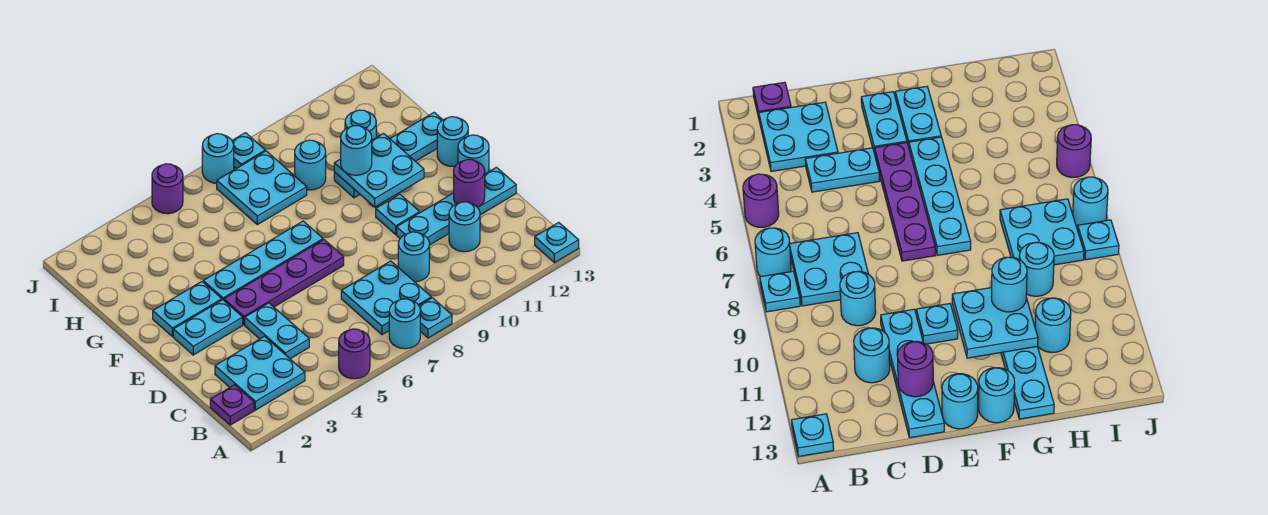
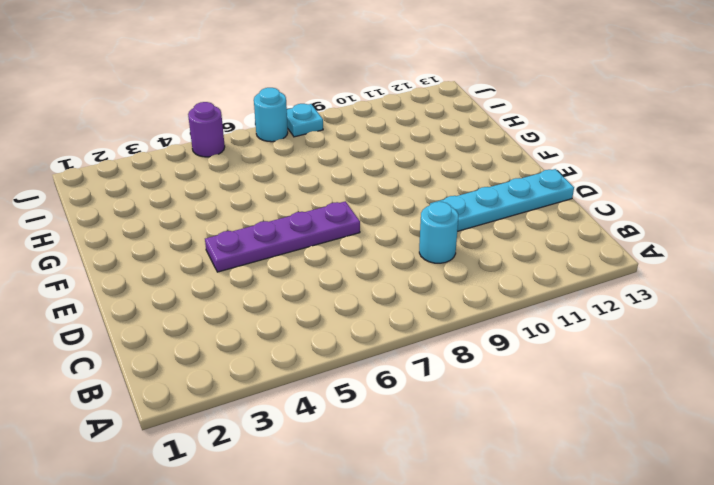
none -> purple 1x1 round brick [339,329,370,379]
none -> cyan 1x1 round brick [389,299,420,349]
none -> cyan 1x1 plate [419,298,452,338]

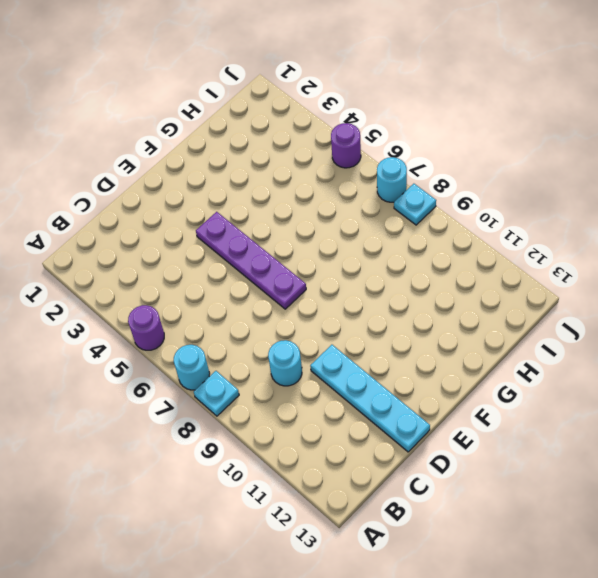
none -> cyan 1x1 plate [535,223,579,263]
none -> purple 1x1 plate [210,385,254,425]
none -> cyan 2x2 plate [215,336,305,410]

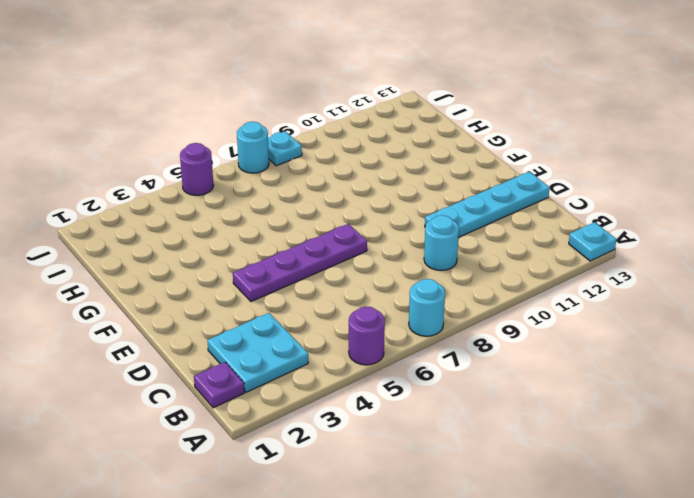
none -> cyan 1x1 plate [419,298,452,338]
none -> cyan 2x2 plate [341,261,431,335]
none -> cyan 1x2 plate [245,303,309,359]

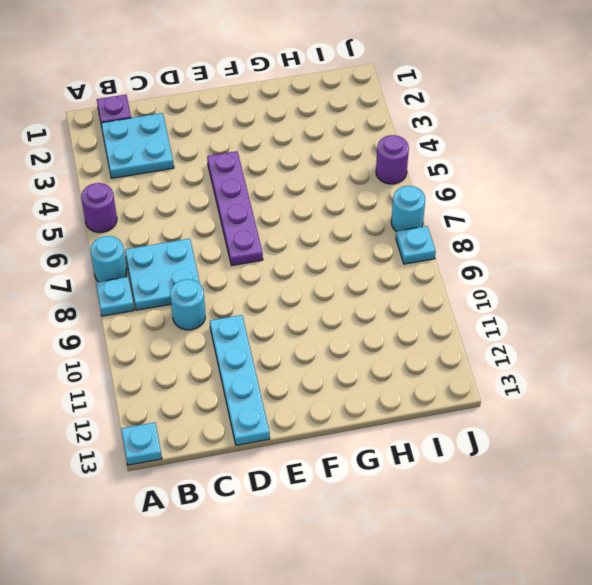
none -> cyan 1x2 plate [245,303,309,359]
none -> cyan 1x1 round brick [449,202,480,252]
none -> cyan 1x2 plate [173,300,243,355]

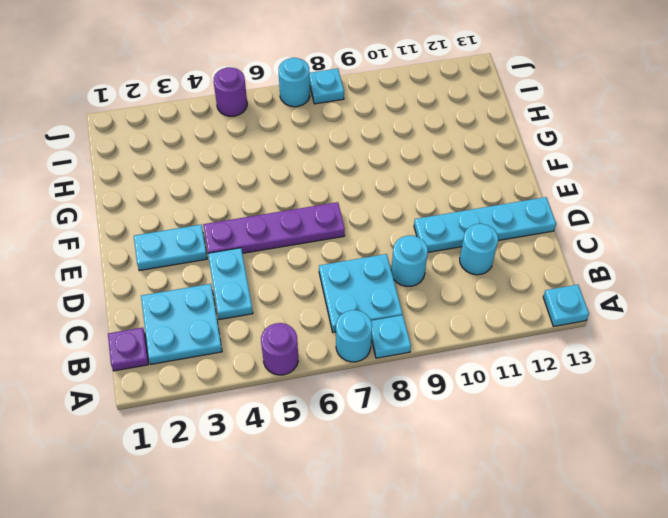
none -> cyan 1x1 plate [376,194,420,234]
none -> cyan 1x1 round brick [458,135,489,174]
none -> cyan 1x2 plate [153,282,222,337]

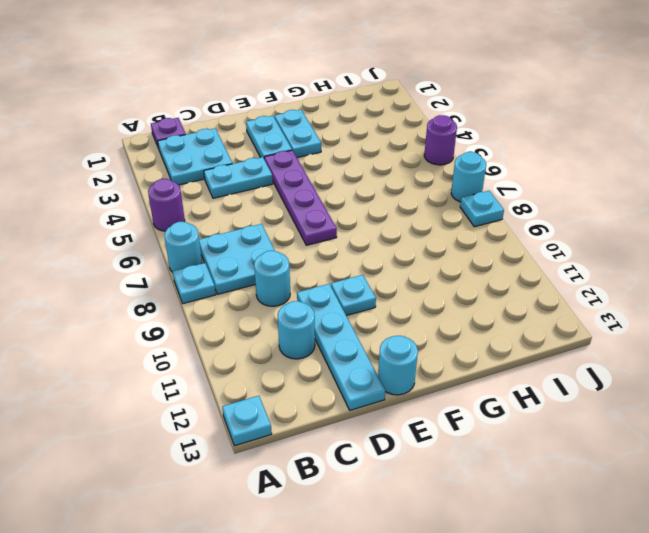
none -> cyan 1x4 plate [203,221,323,300]
none -> cyan 1x1 round brick [437,117,468,167]
none -> cyan 1x4 plate [334,113,442,198]

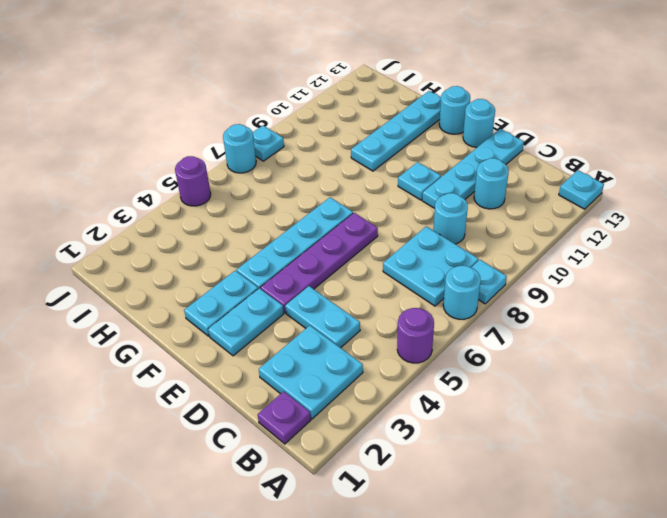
none -> cyan 2x2 plate [217,151,307,225]
none -> cyan 1x1 round brick [295,140,326,190]
none -> cyan 1x1 round brick [345,110,376,140]

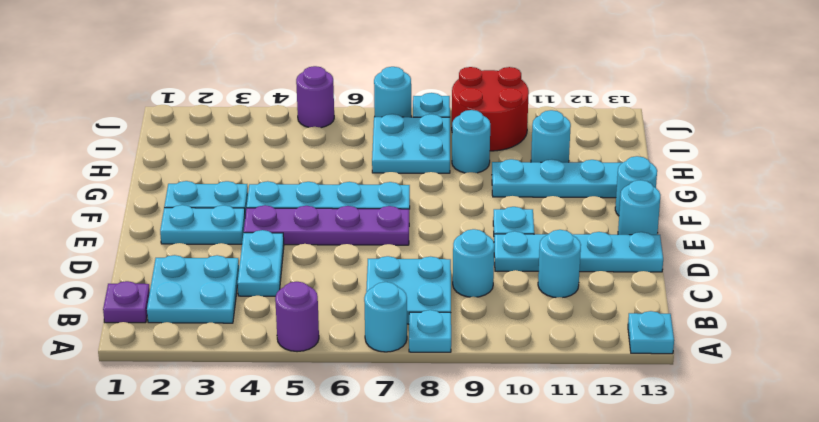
red 2x2 round brick [452,67,529,151] -> none
none -> purple 1x1 round brick [454,159,485,207]
none -> cyan 2x2 plate [334,134,424,207]
none -> cyan 1x1 round brick [341,126,372,175]

